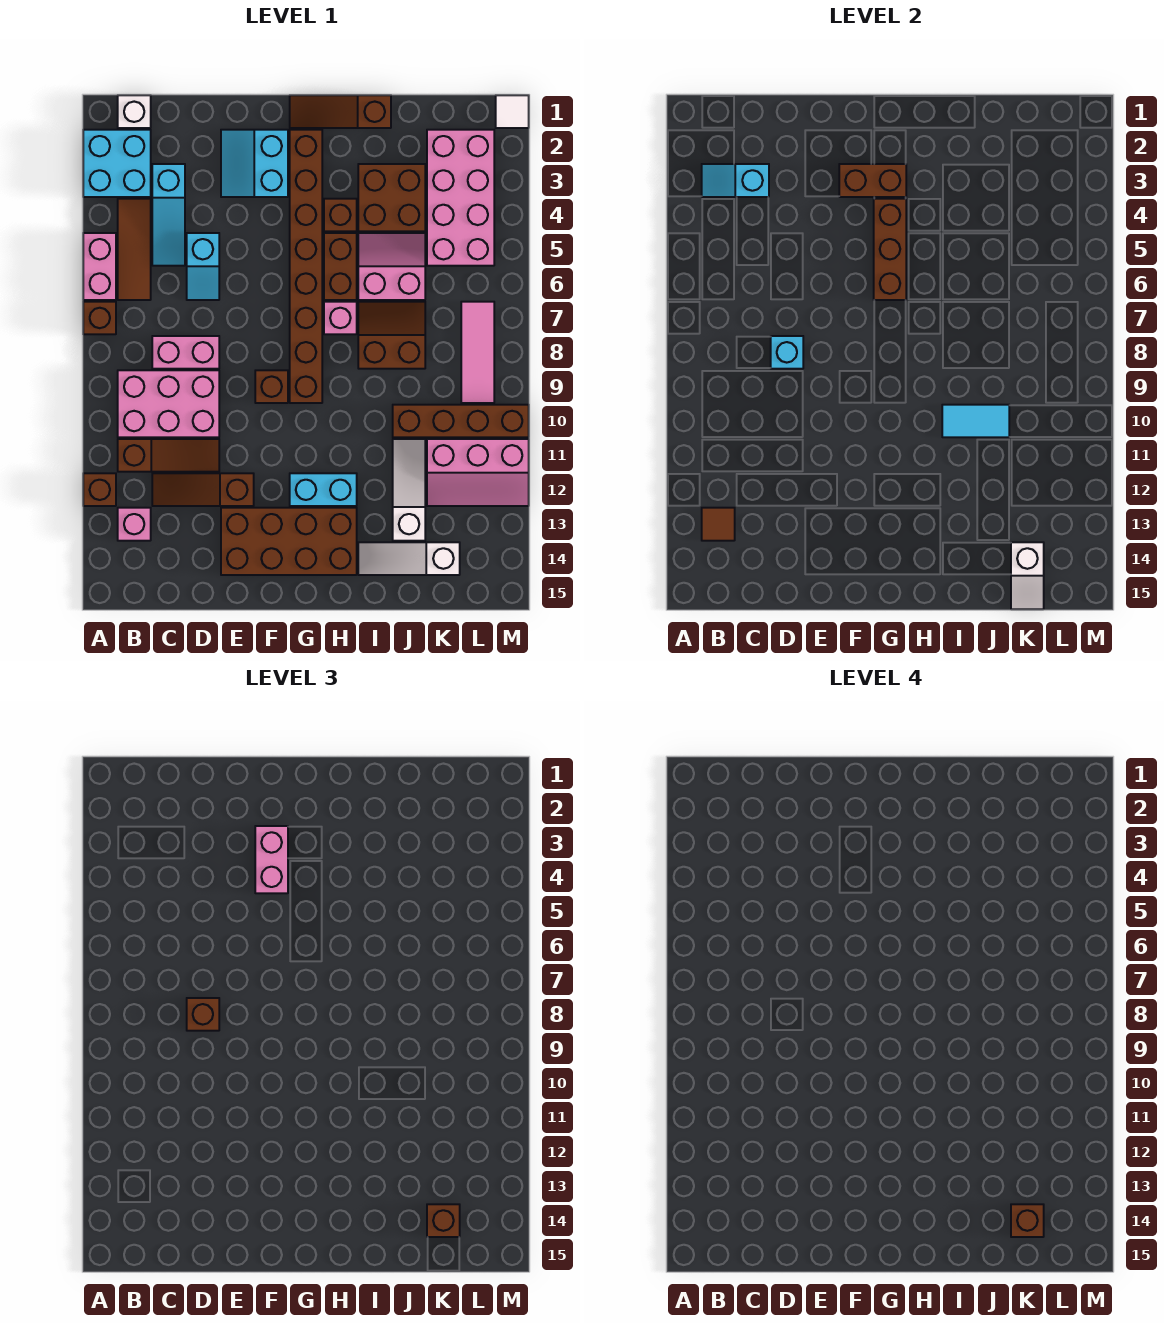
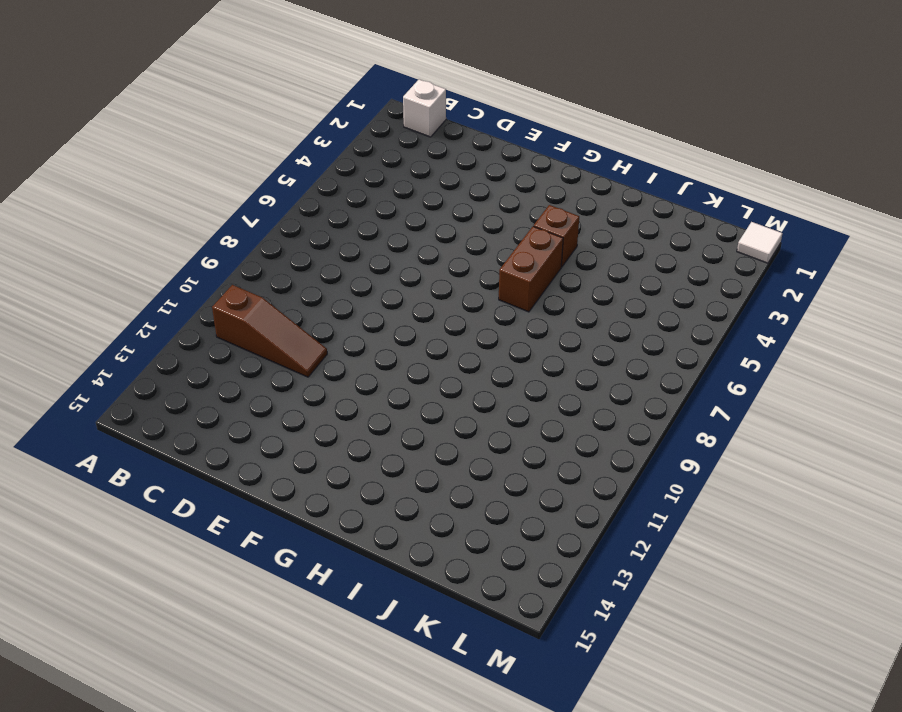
none -> cyan 2x2 brick [83,130,151,197]
none -> pink 1x2 brick [83,233,116,300]
none -> brown 1x1 brick [83,302,116,334]
none -> brown 1x1 brick [83,473,116,506]

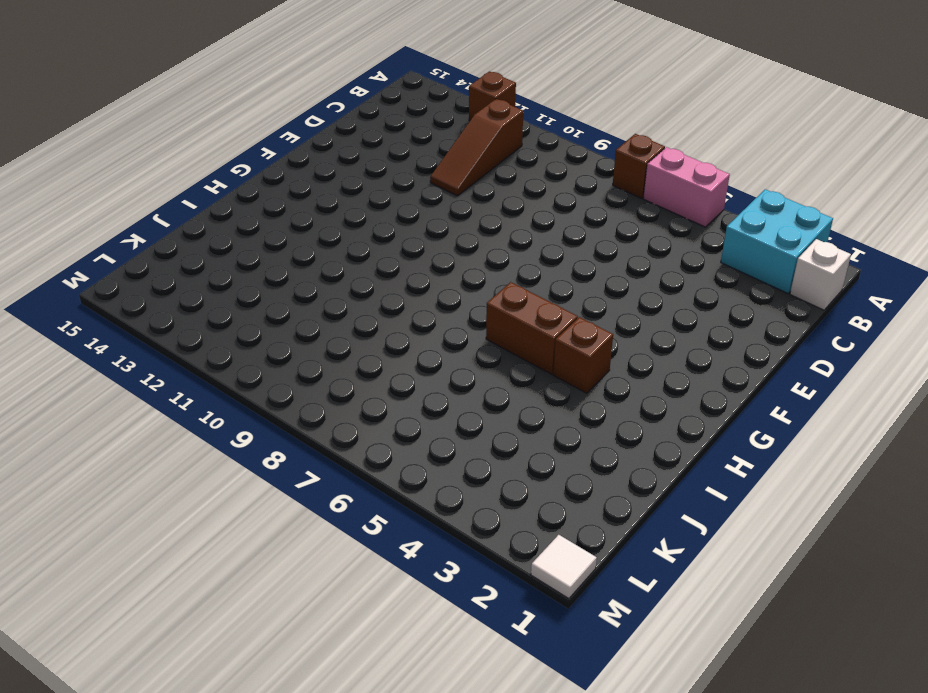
none -> brown 1x3 tile [118,199,151,300]
none -> pink 2x3 brick [118,370,219,437]
none -> pink 1x1 brick [118,508,151,541]
none -> cyan 1x3 slope [152,164,185,266]

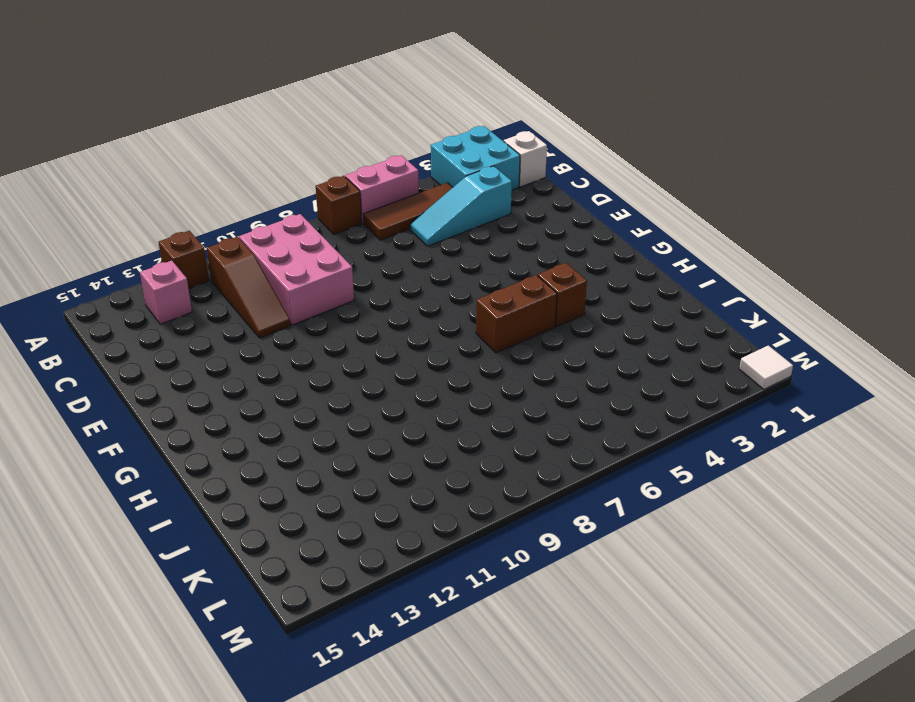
none -> pink 1x2 brick [152,336,219,369]
none -> brown 1x3 slope [152,473,254,506]
none -> cyan 1x2 slope [187,233,219,300]
none -> cyan 2x2 slope [221,130,288,197]

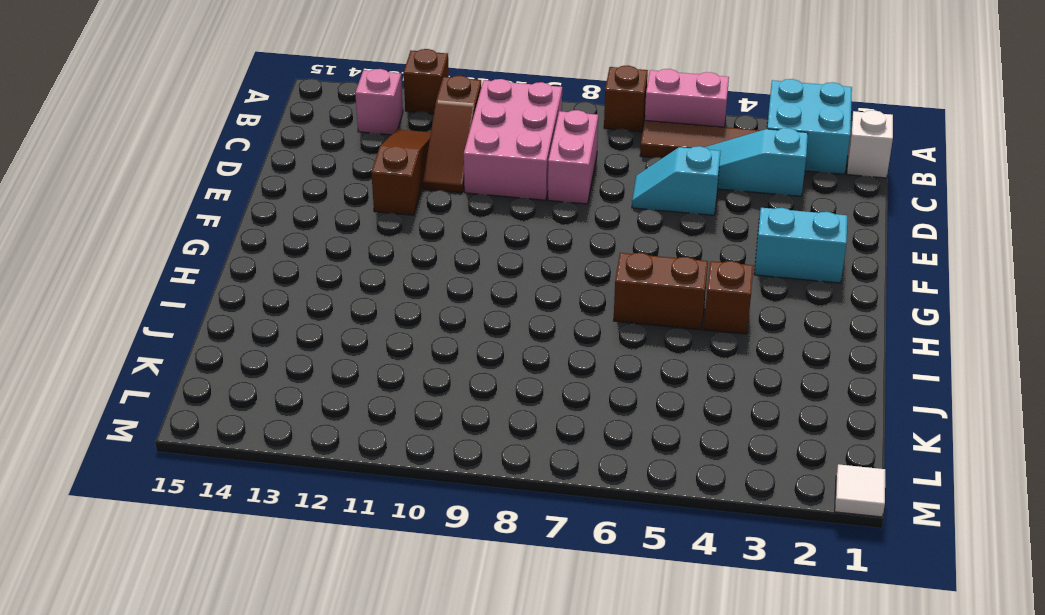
none -> brown 2x4 brick [221,508,357,575]
none -> brown 1x1 brick [255,370,288,403]
none -> brown 1x3 slope [290,95,391,128]
none -> brown 1x8 brick [290,130,322,403]

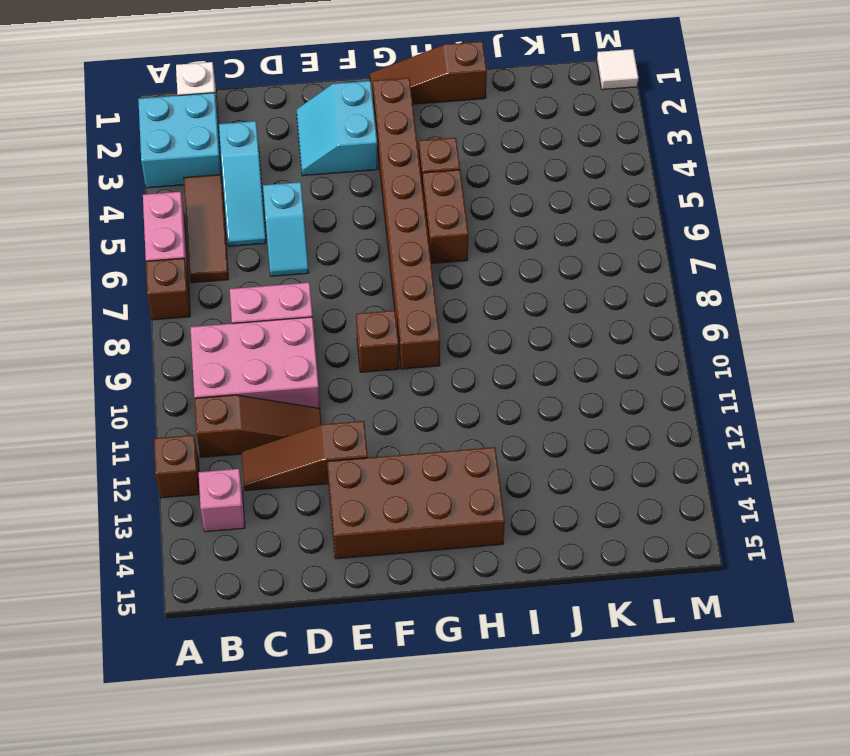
none -> cyan 1x2 brick [290,473,357,506]
none -> pink 1x1 brick [324,302,357,334]
none -> brown 2x2 brick [358,164,425,231]
none -> pink 2x2 slope [358,233,425,300]

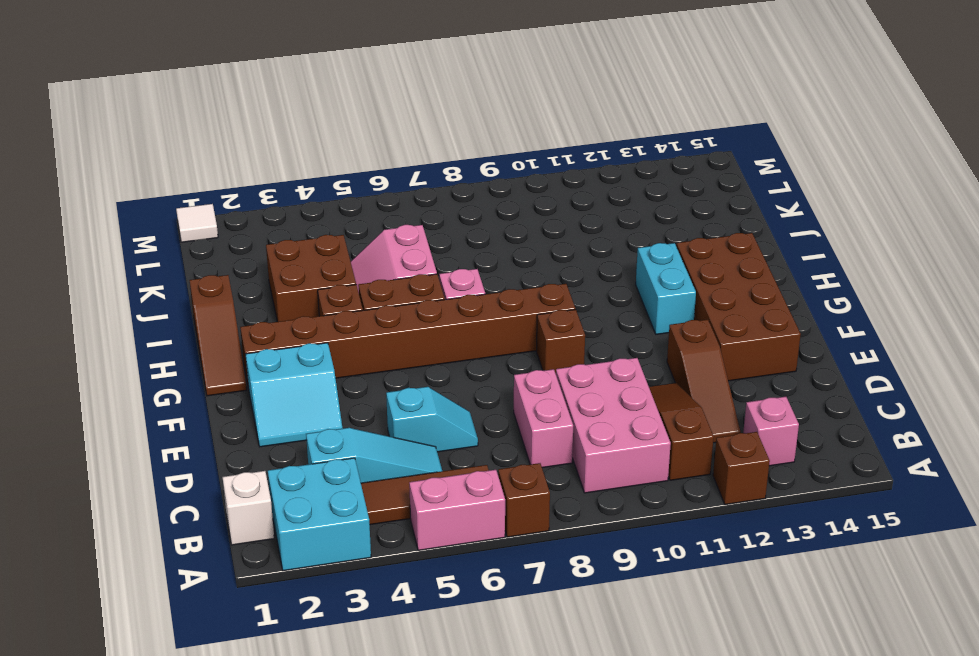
none -> brown 2x2 slope [358,302,425,369]
none -> white 1x3 slope [358,542,460,575]
none -> brown 1x4 brick [393,405,529,437]
none -> white 1x3 slope [393,439,425,541]

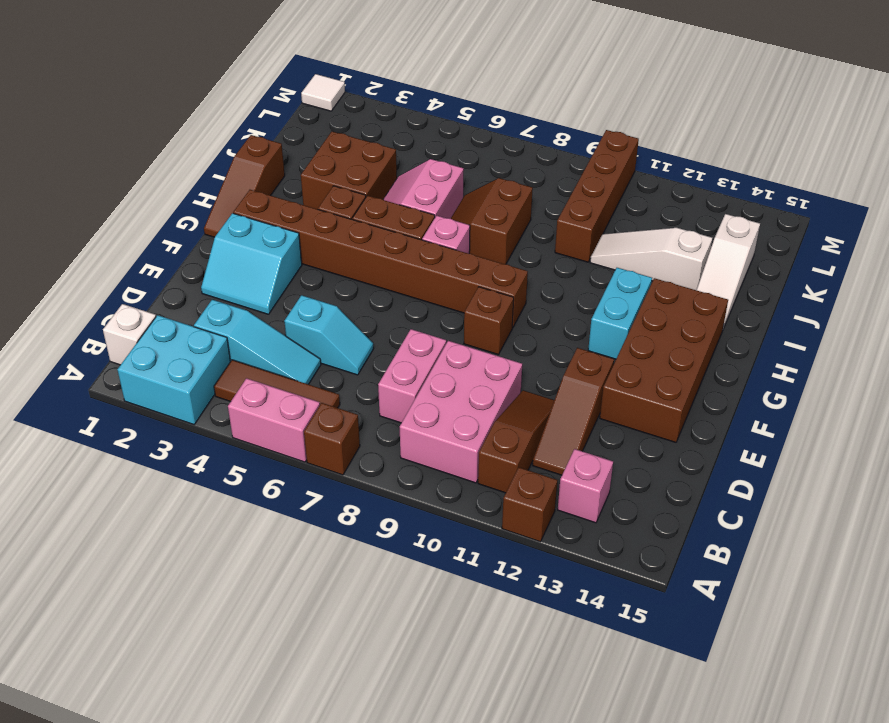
none -> pink 2x4 brick [427,130,494,266]
none -> pink 2x3 slope [427,439,529,506]
none -> pink 1x3 tile [461,302,494,403]
none -> cyan 1x2 slope [702,164,769,197]

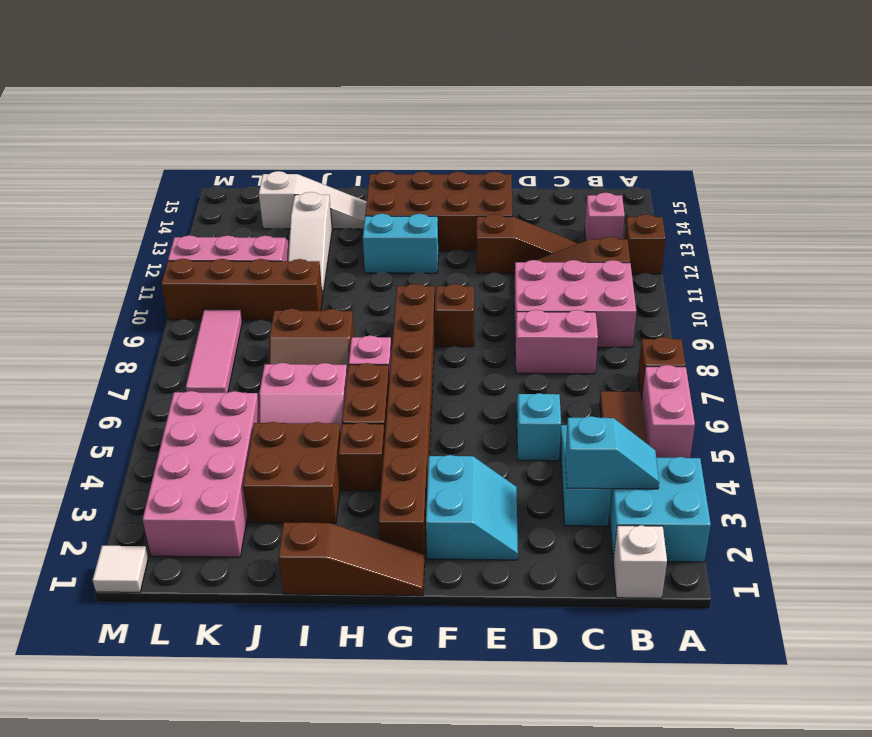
none -> brown 1x1 tile [702,508,735,541]
none -> cyan 1x1 brick [771,336,803,369]
none -> brown 1x2 brick [839,164,906,197]
none -> brown 1x3 brick [874,199,906,300]

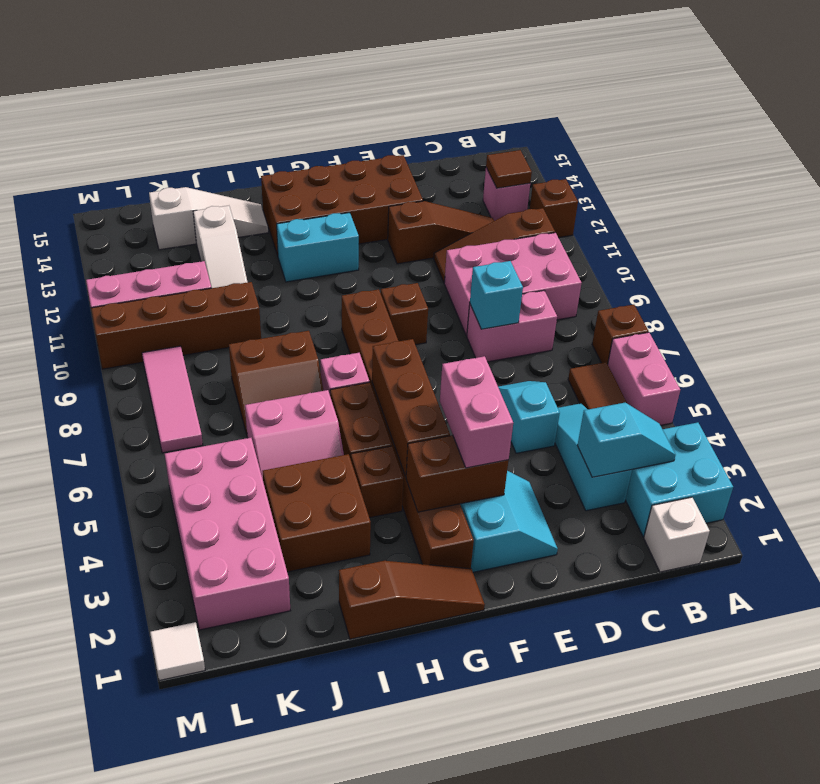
none -> cyan 1x2 tile [942,405,1009,437]
none -> white 1x2 slope [1011,542,1044,609]
none -> brown 1x1 brick [187,998,219,1031]
none -> brown 1x1 brick [427,1204,460,1237]

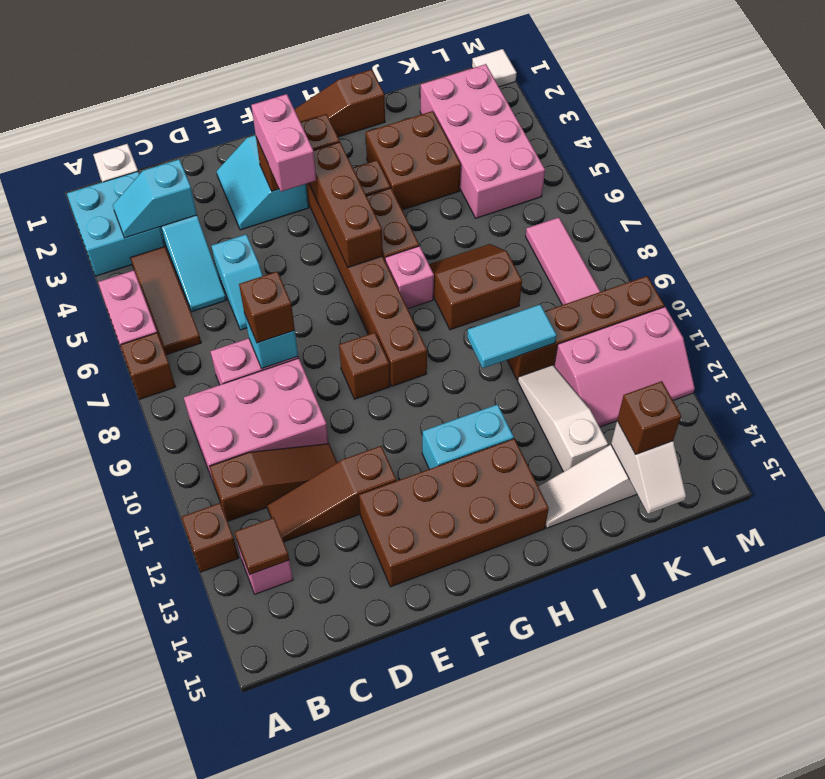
none -> pink 2x2 slope [358,233,425,300]
none -> brown 1x1 brick [1011,1204,1044,1237]

